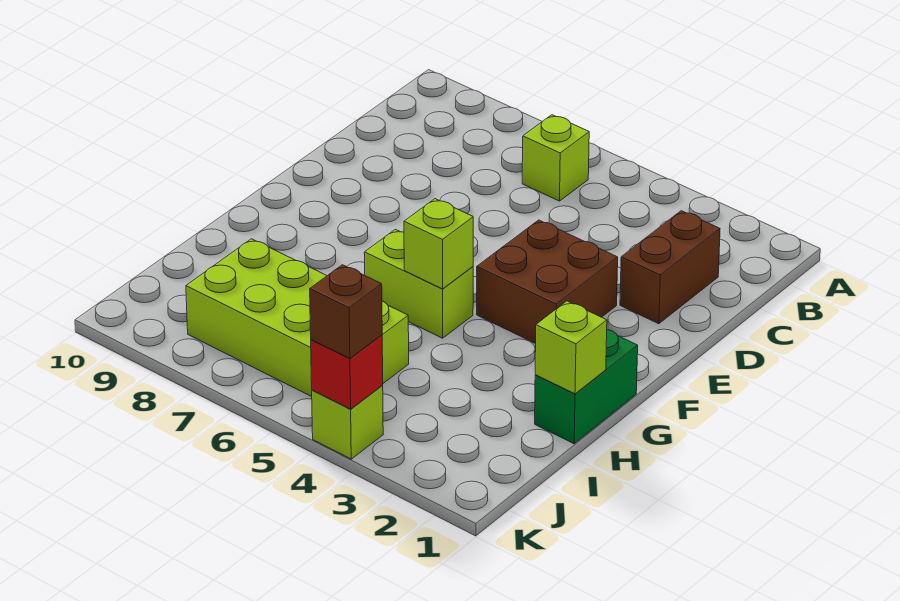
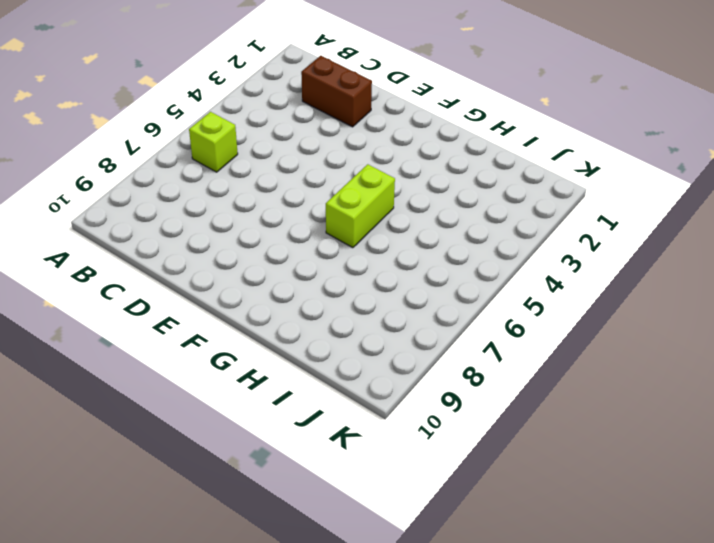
none -> brown 2x2 brick [477,220,618,344]
none -> green 1x2 brick [535,330,638,444]

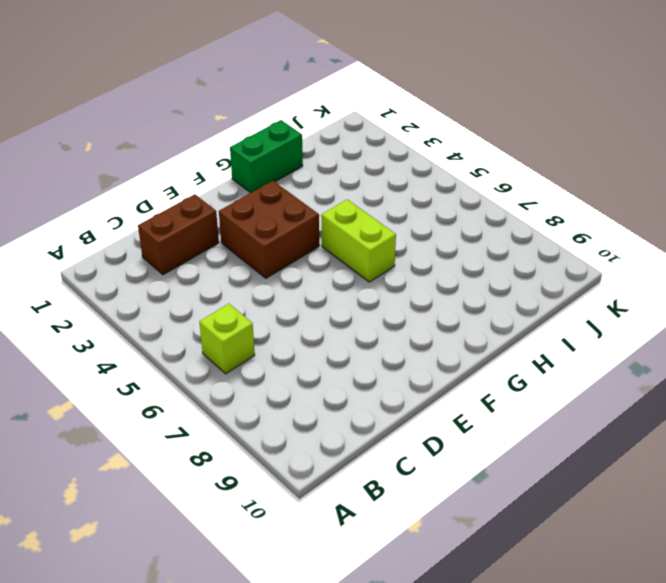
none -> lime 2x4 brick [186,239,409,397]
none -> lime 1x1 brick [312,385,383,459]

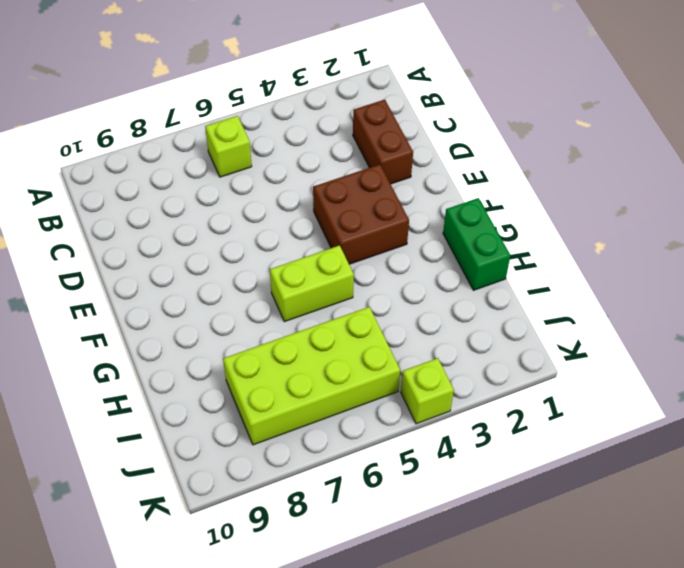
none -> lime 1x1 brick [404,199,473,289]
none -> lime 1x1 brick [535,301,607,394]

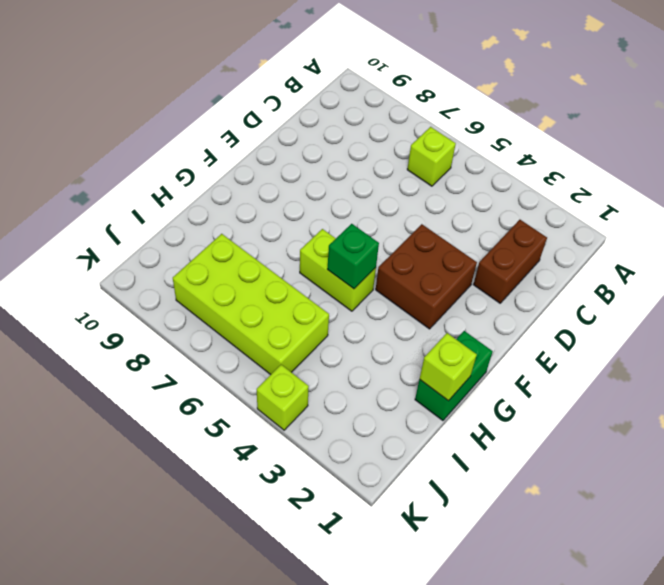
green 1x1 brick [327,224,379,289] -> lime 1x1 brick [404,199,473,289]
none -> red 1x1 brick [311,335,383,409]
none -> brown 1x1 brick [310,265,382,359]

